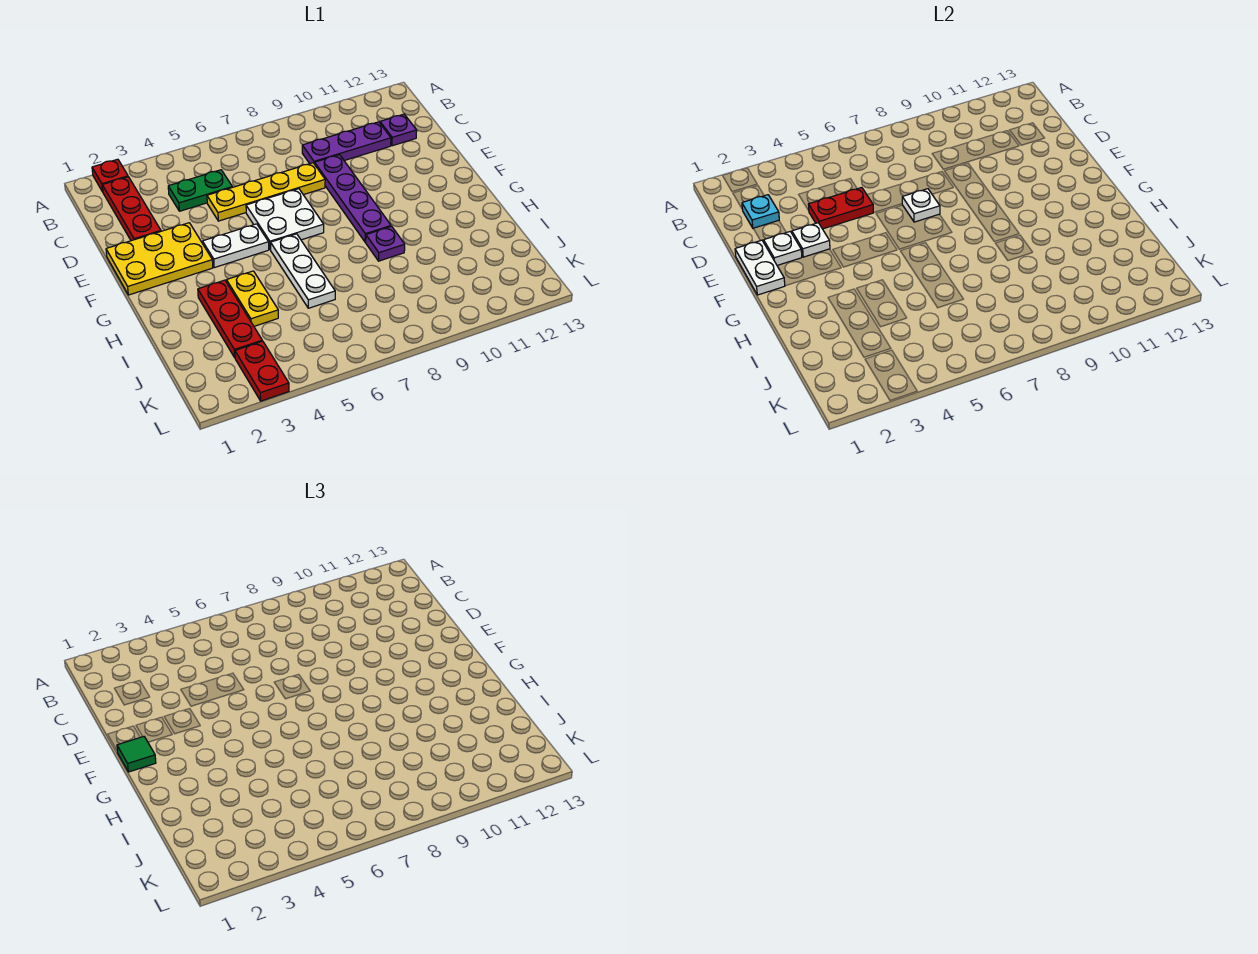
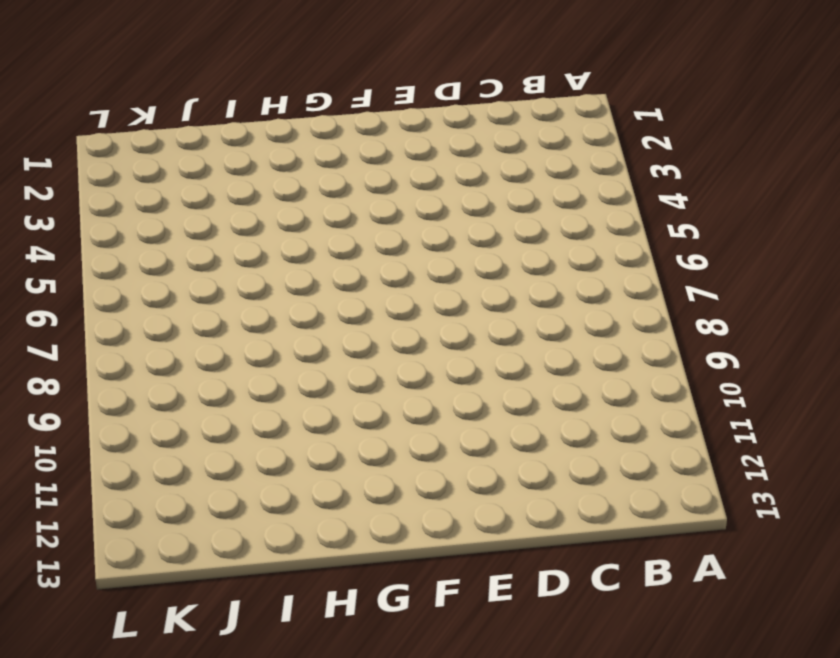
none -> red 1x1 plate [92,159,128,192]
none -> red 1x3 plate [102,177,161,241]
none -> green 1x2 plate [168,170,232,211]

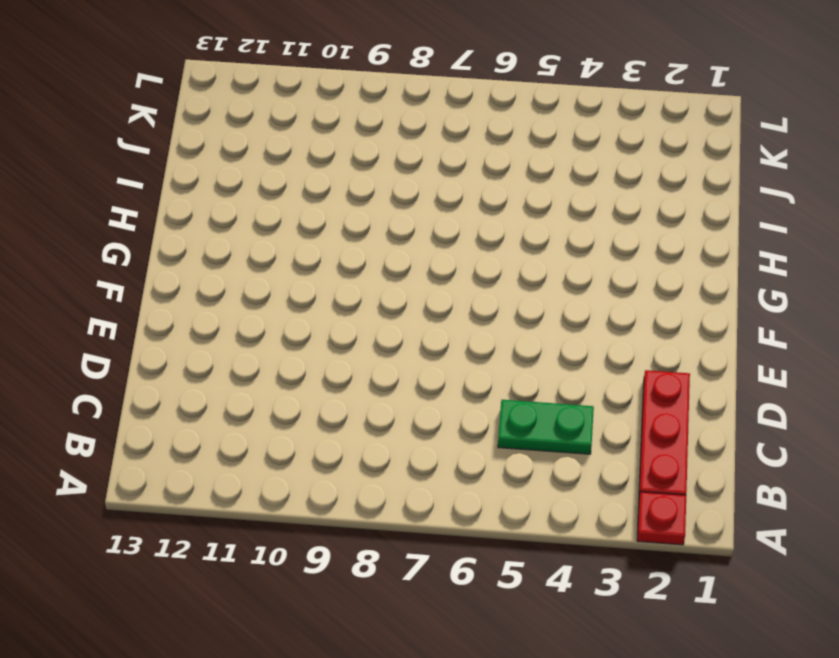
none -> purple 1x3 plate [302,122,391,164]
none -> purple 1x1 plate [380,114,417,146]
none -> yellow 1x4 plate [207,163,325,221]

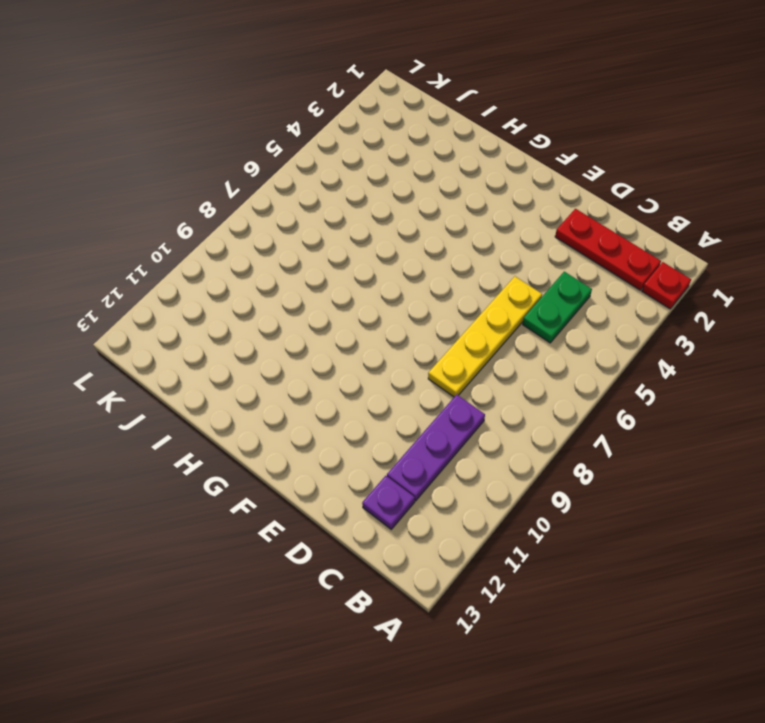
none -> purple 1x4 plate [315,155,391,242]
none -> yellow 2x3 plate [106,223,213,295]
none -> white 2x2 plate [246,189,324,250]

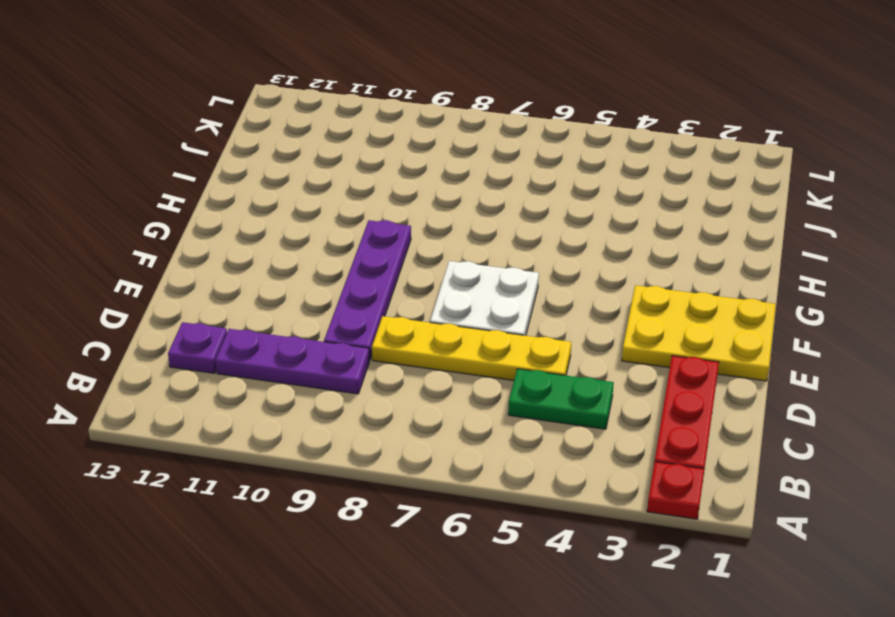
none -> white 1x2 plate [203,224,269,268]
none -> white 1x3 plate [270,234,335,308]
none -> red 1x3 plate [198,280,262,358]

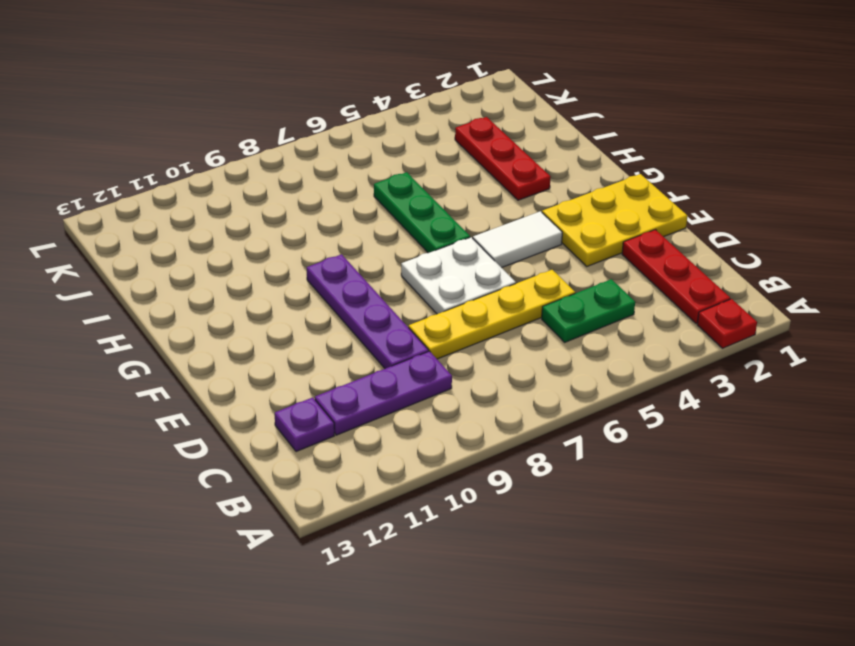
white 1x2 tile [473,211,562,268] -> white 1x2 plate [203,224,269,268]
green 1x3 plate [374,172,470,253] -> white 1x3 plate [270,234,335,308]
none -> yellow 1x2 plate [226,271,278,326]
none -> purple 1x1 plate [366,226,405,261]
none -> red 1x2 plate [235,341,289,401]

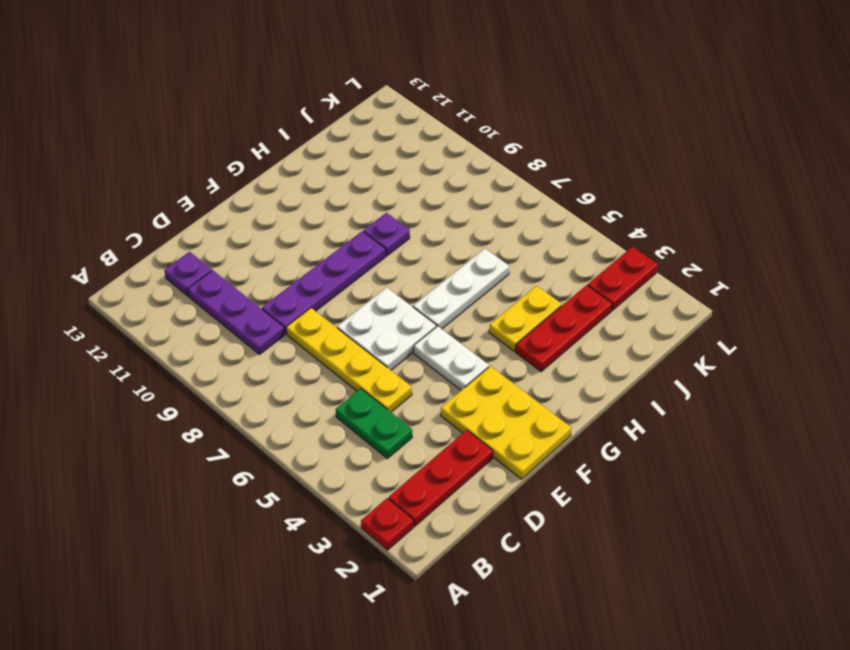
none -> cyan 1x1 plate [742,195,779,228]
none -> red 1x2 plate [808,188,873,229]
none -> white 1x2 plate [735,240,785,295]

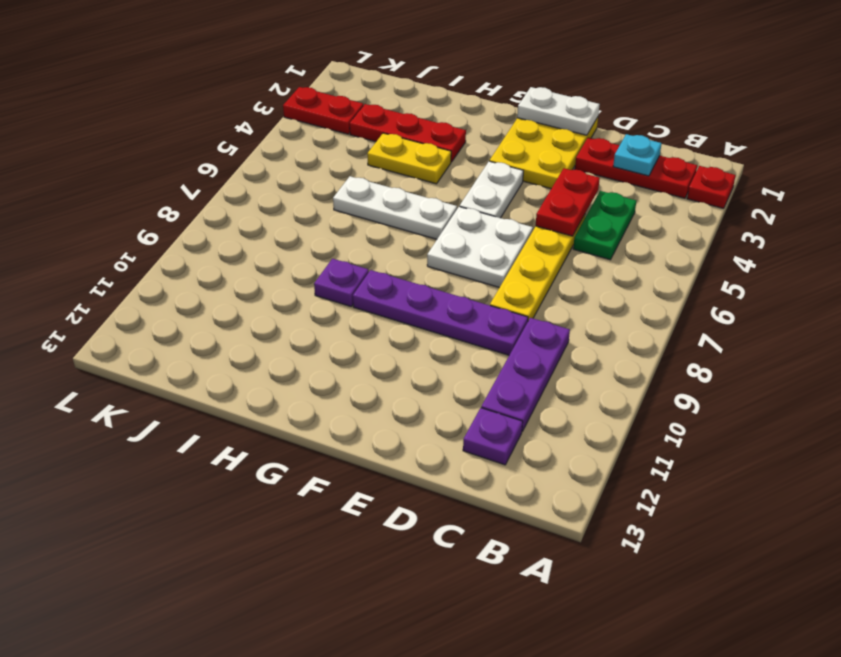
none -> white 1x1 plate [764,232,802,265]
none -> white 1x1 plate [792,223,830,257]
none -> white 1x1 plate [902,189,940,222]

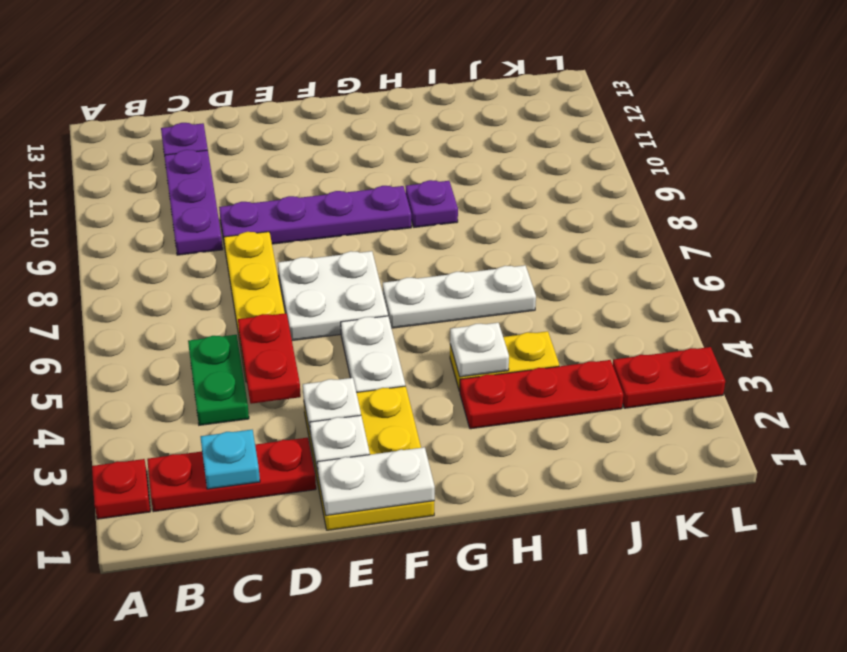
white 1x1 plate [450,323,509,377] -> white 1x1 plate moved to [902,189,940,222]
none -> green 1x1 tile [117,737,156,772]

